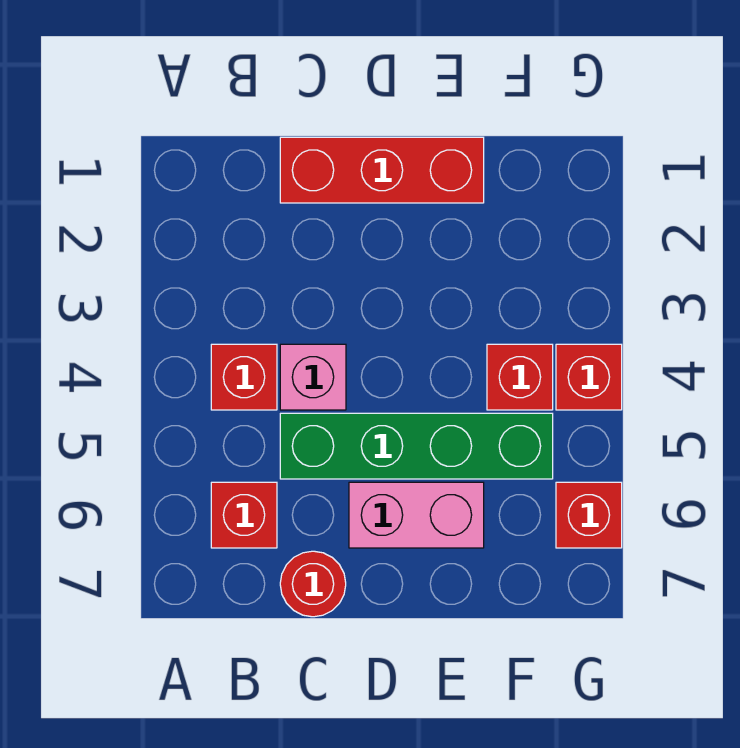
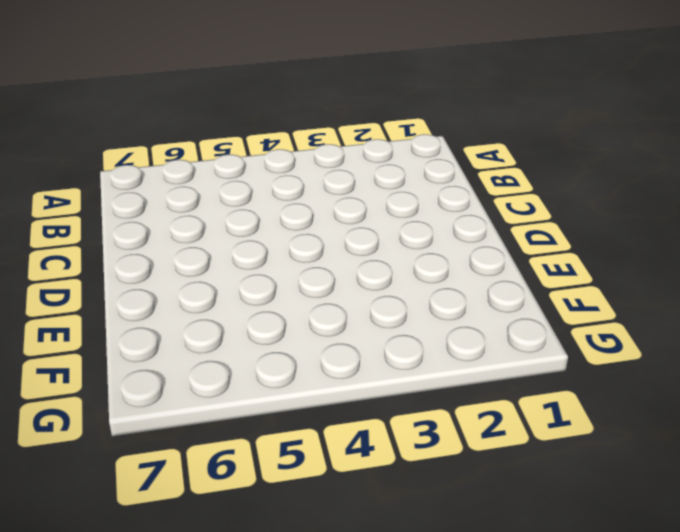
none -> red 1x1 brick [211,344,277,410]
none -> red 1x1 brick [211,482,277,548]

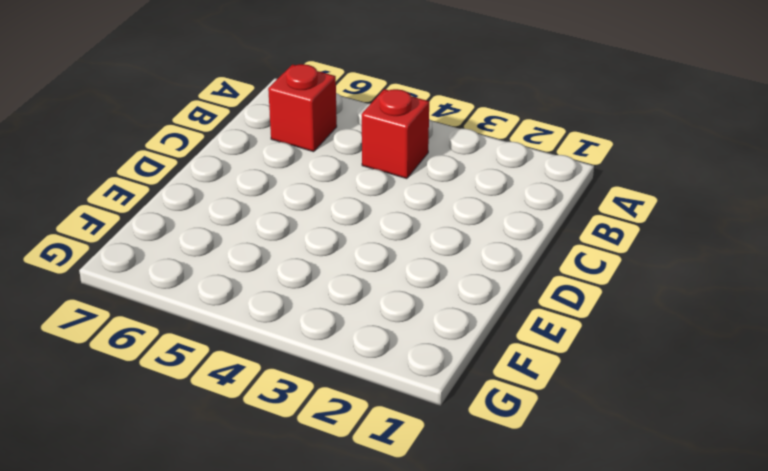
none -> red 1x3 brick [280,137,484,203]
none -> pink 1x1 brick [280,344,346,410]

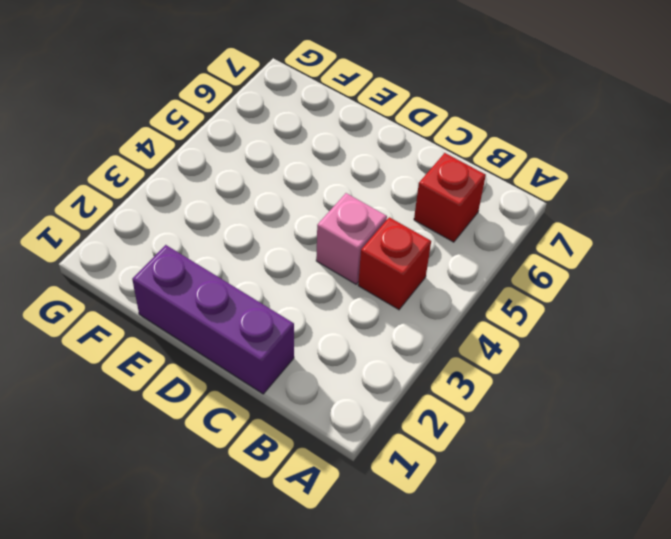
purple 1x3 brick [132,245,294,394] -> red 1x3 brick [280,137,484,203]
none -> green 1x4 brick [280,413,553,479]
none -> red 1x1 round brick [280,551,346,617]

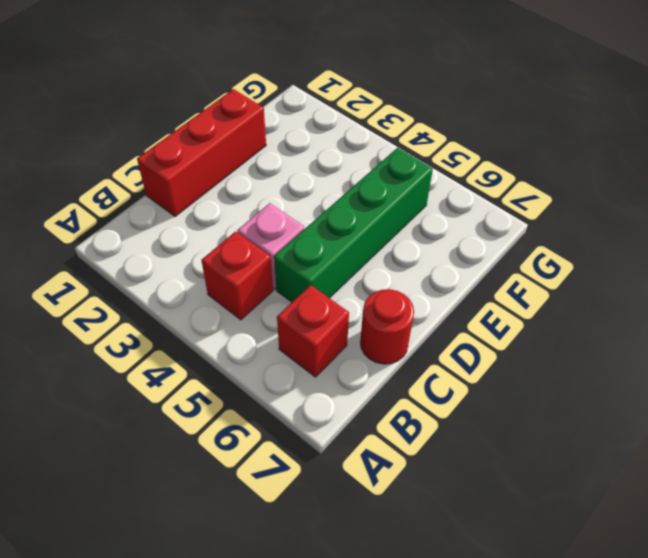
none -> pink 1x2 brick [349,482,484,548]
none -> red 1x1 brick [487,344,553,410]

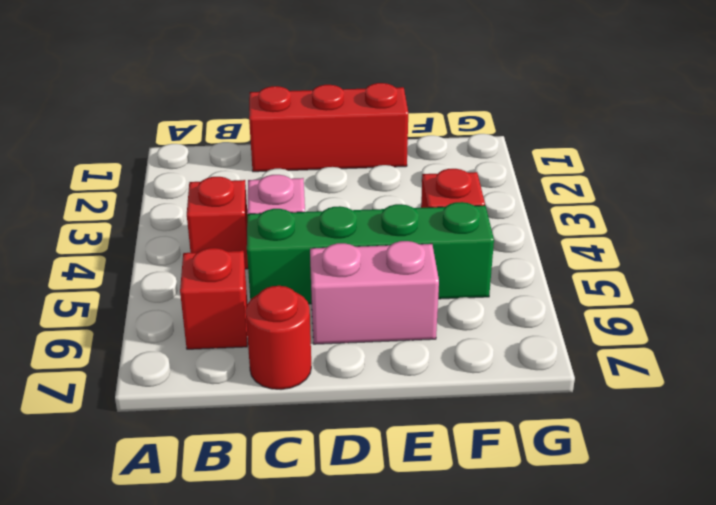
none -> red 1x1 brick [556,344,622,410]
none -> red 1x1 brick [556,482,622,548]

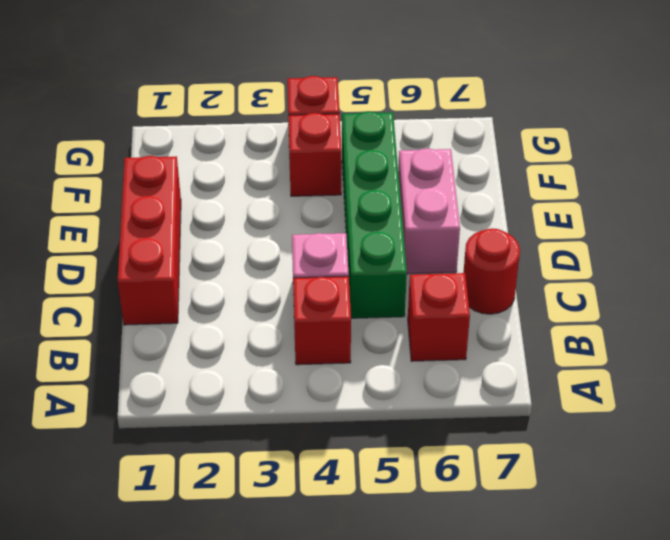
none -> red 1x1 brick [556,482,622,548]

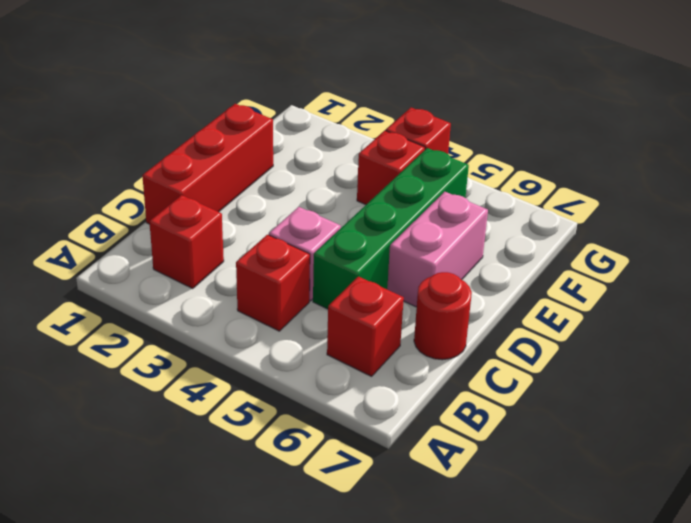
red 1x1 brick [149,195,224,288] -> red 1x1 brick moved to [556,482,622,548]

